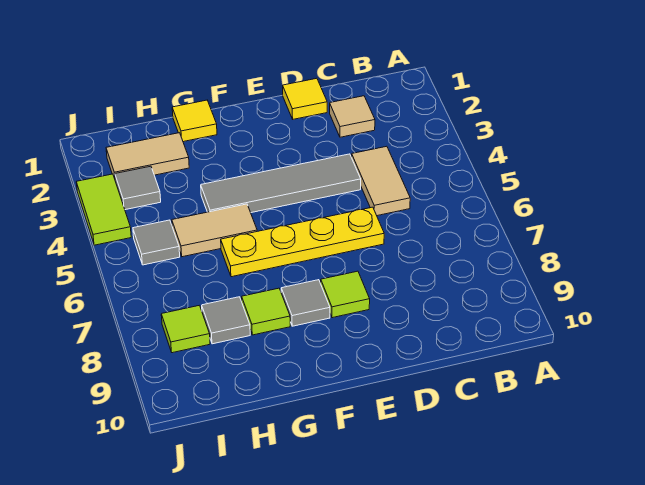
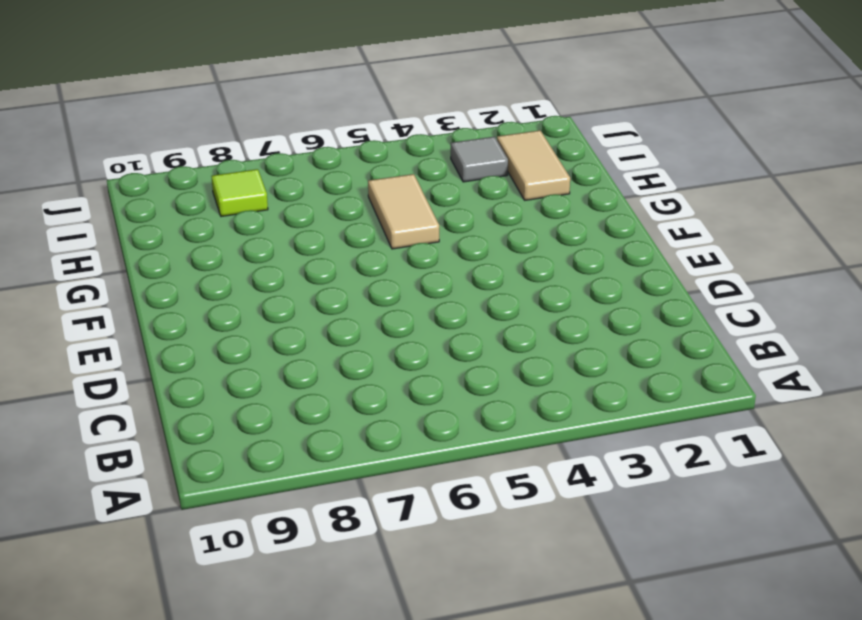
none -> tan 1x1 tile [330,96,375,137]
none -> tan 1x2 tile [352,146,410,216]
none -> yellow 1x1 tile [283,78,327,119]

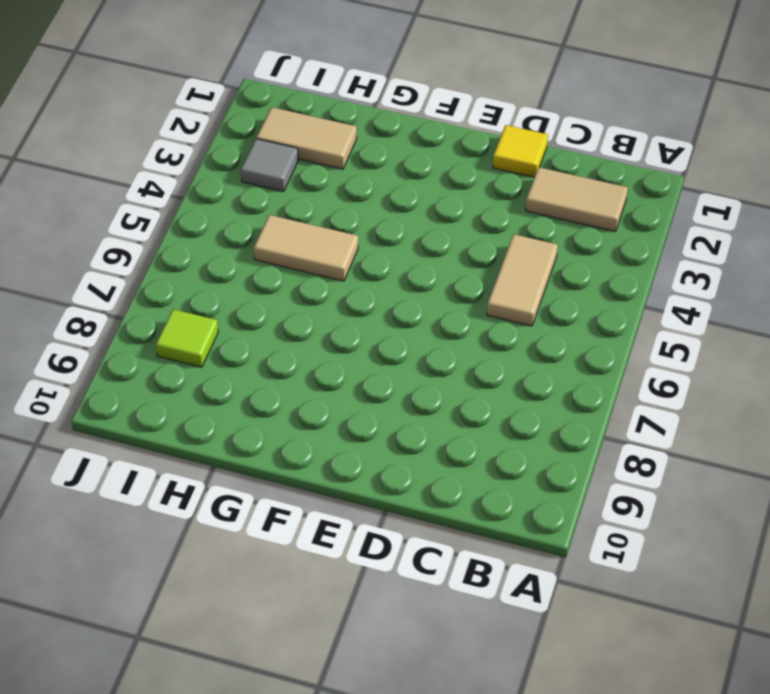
tan 1x2 tile [526,167,628,232] -> tan 1x1 tile [330,96,375,137]
none -> grey 1x4 tile [201,154,361,213]
none -> yellow 1x4 plate [221,207,384,277]
none -> lime 1x1 tile [321,271,370,318]

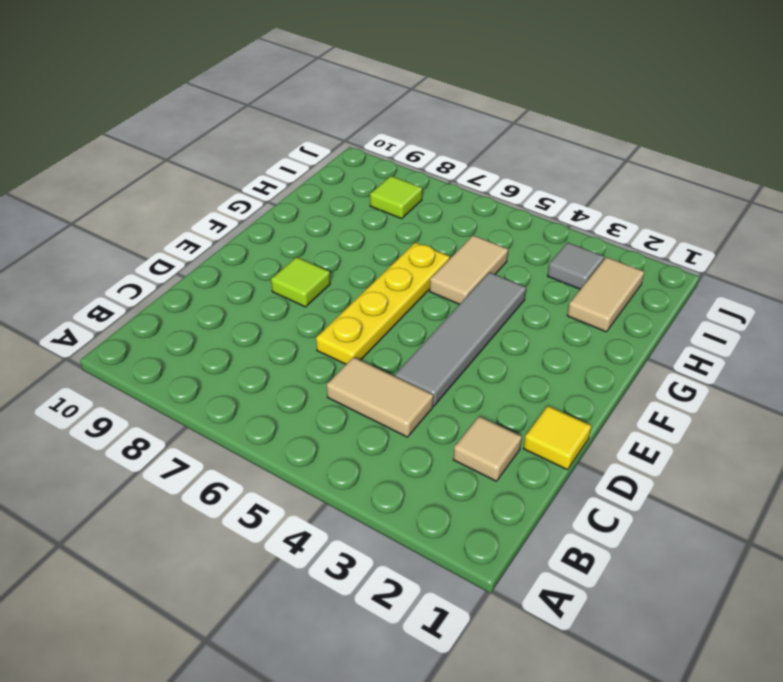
none -> grey 1x1 tile [281,280,330,326]
none -> yellow 1x1 tile [172,100,217,142]
none -> lime 1x1 tile [242,288,290,335]

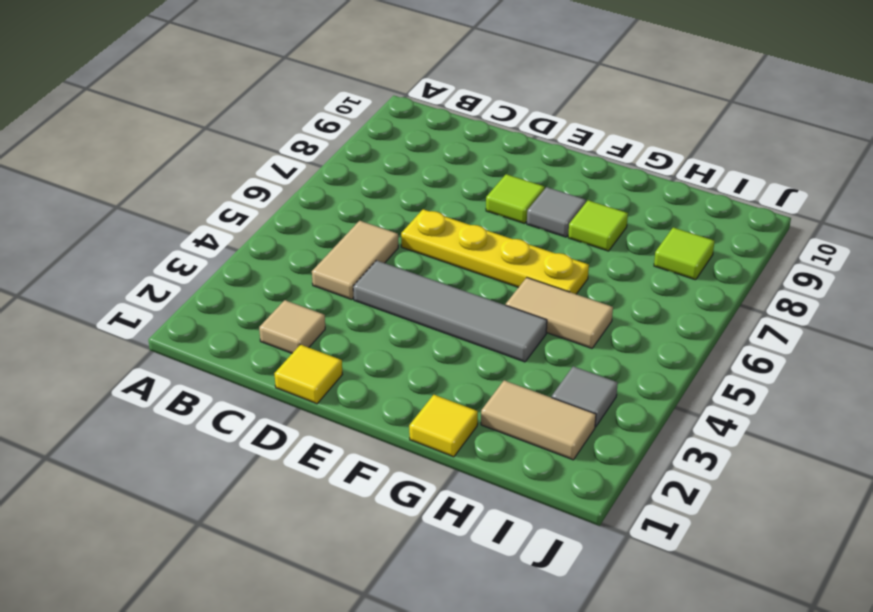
none -> grey 1x1 tile [202,297,250,344]
none -> grey 1x1 tile [133,220,180,265]
none -> lime 1x2 tile [76,174,131,245]

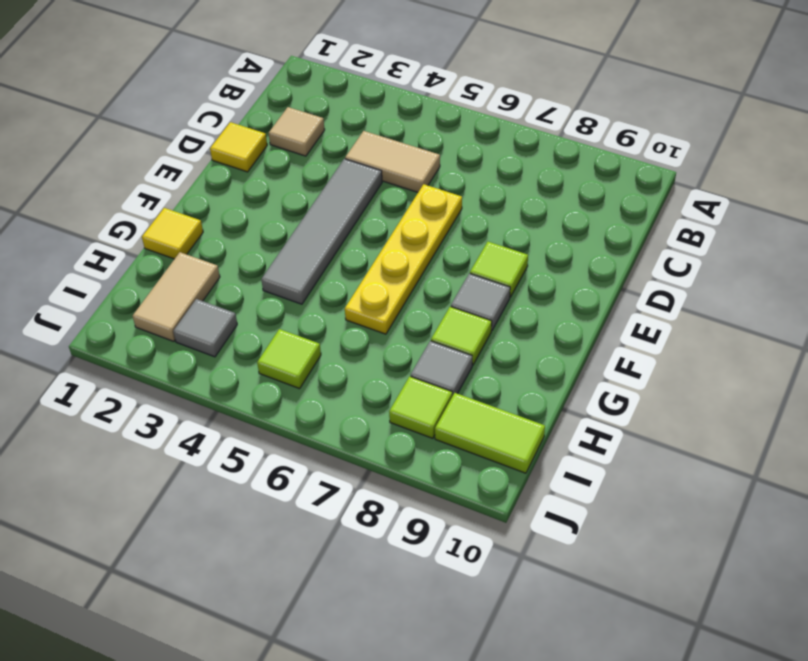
lime 1x1 tile [257,329,321,389] -> grey 1x1 tile [133,220,180,265]
lime 1x2 tile [435,393,545,473] -> lime 1x2 tile moved to [76,174,131,245]
none -> tan 1x2 tile [172,204,257,257]

